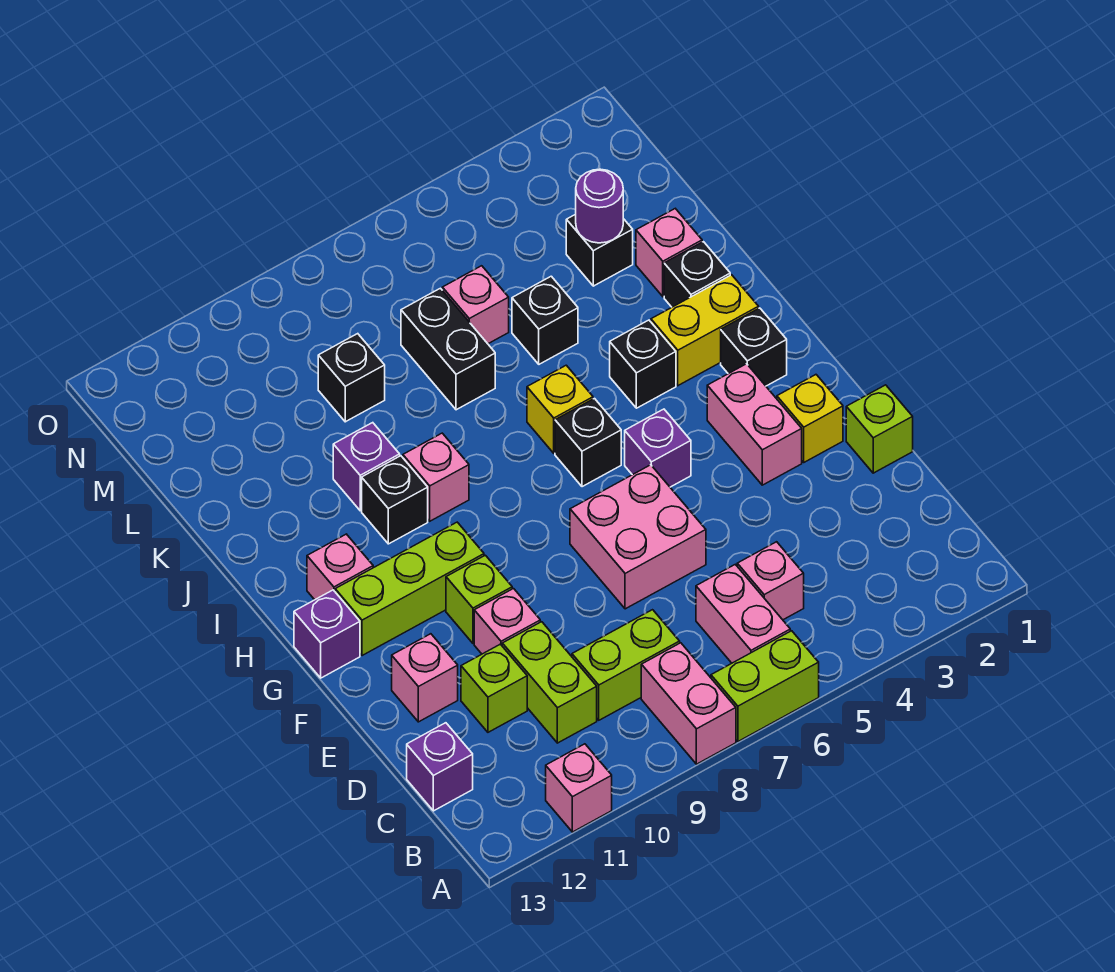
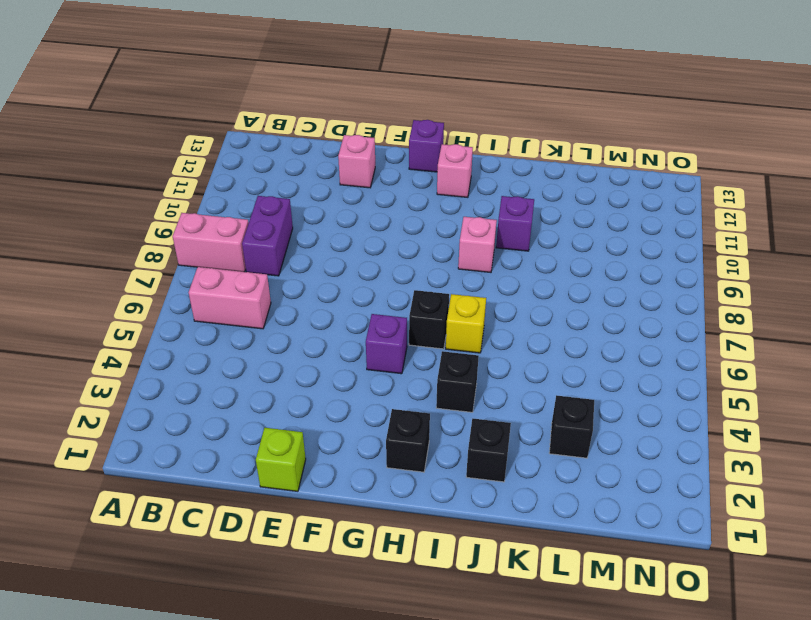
purple 1x2 brick [242,196,293,276] -> lime 1x2 brick [572,610,680,720]
none -> lime 1x2 brick [711,631,819,741]
none -> pink 1x1 brick [546,744,612,832]
none -> pink 1x1 brick [737,542,804,620]
none -> lime 1x2 brick [502,622,597,743]

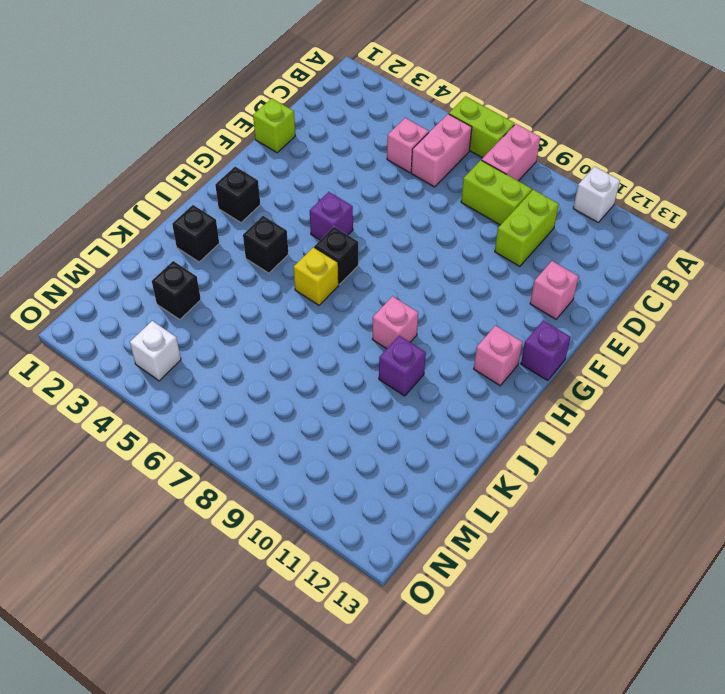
white 1x1 brick [573,166,620,222] -> pink 1x1 brick [546,744,612,832]
white 1x1 brick [130,321,181,381] -> none
none -> purple 1x1 brick [407,723,473,811]
none -> lime 1x1 brick [461,644,527,732]
none -> pink 2x2 brick [570,465,706,609]
none -> pink 1x1 brick [474,589,540,654]

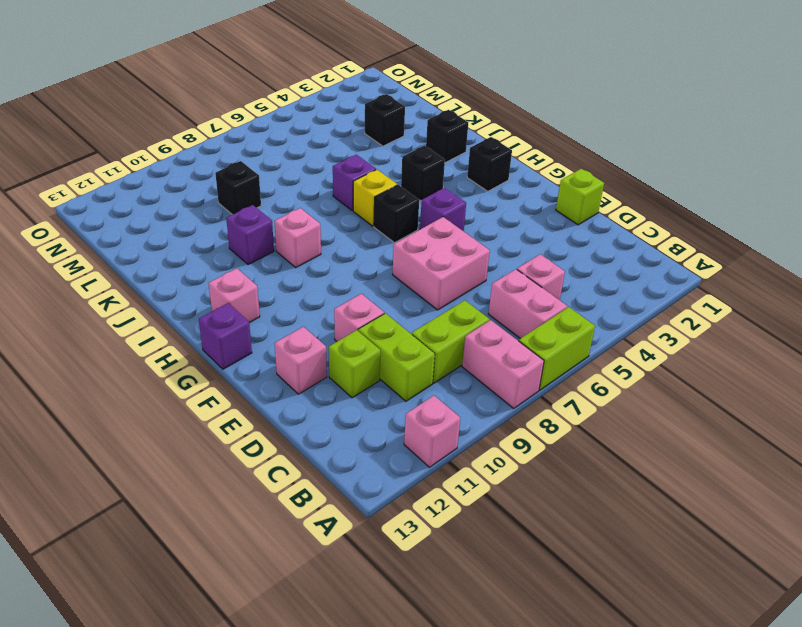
purple 1x1 brick [333,155,376,211] -> purple 1x1 brick moved to [407,723,473,811]
none -> yellow 1x1 brick [777,375,843,462]
none -> pink 1x2 brick [707,364,802,485]
none -> lime 1x1 brick [446,555,512,643]
none -> lime 1x3 brick [335,522,484,656]

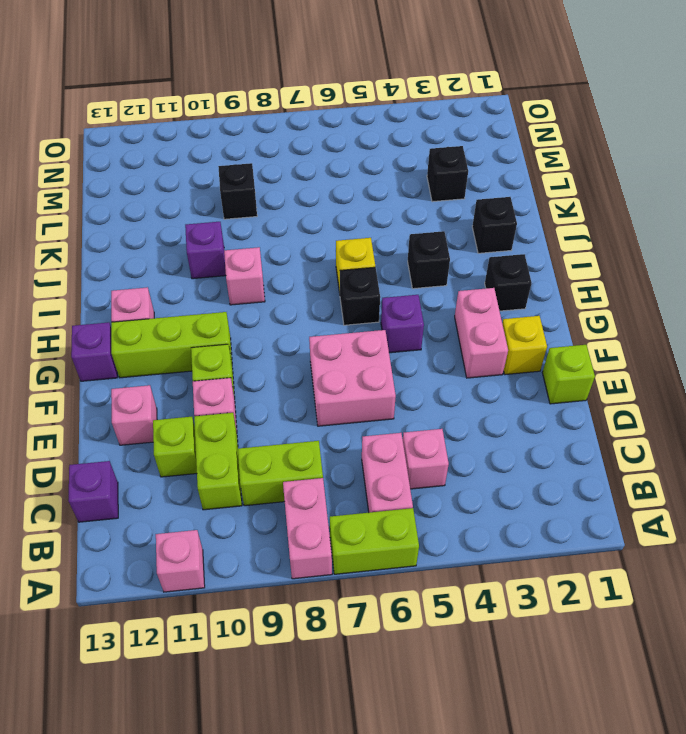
none -> yellow 1x2 brick [651,275,759,385]
none -> black 1x1 brick [362,456,428,544]
none -> pink 1x1 brick [636,209,702,297]
none -> black 1x1 brick [512,276,578,364]

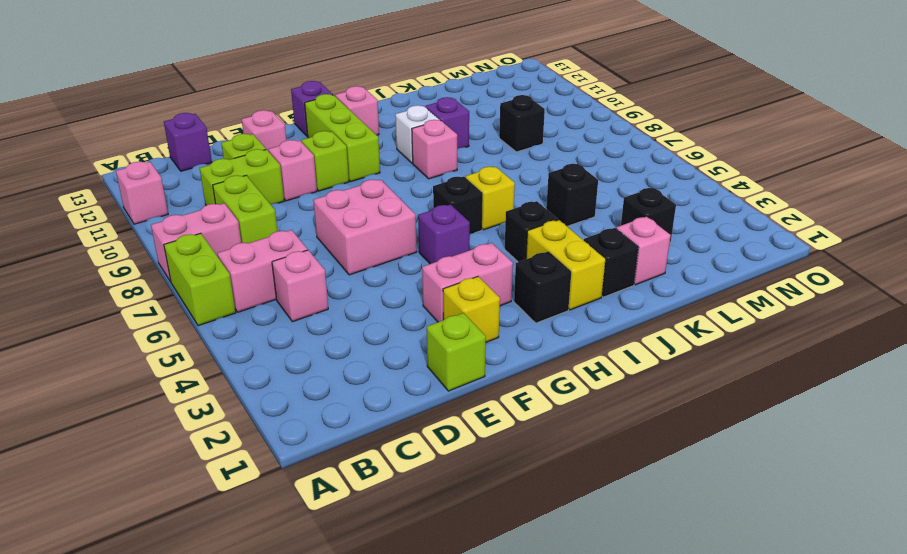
white 1x1 brick [395,105,439,163] -> black 1x1 brick [362,456,428,544]
none -> black 1x2 brick [401,288,495,410]
none -> pink 1x1 brick [442,266,509,344]
none -> purple 1x1 round brick [576,169,623,243]

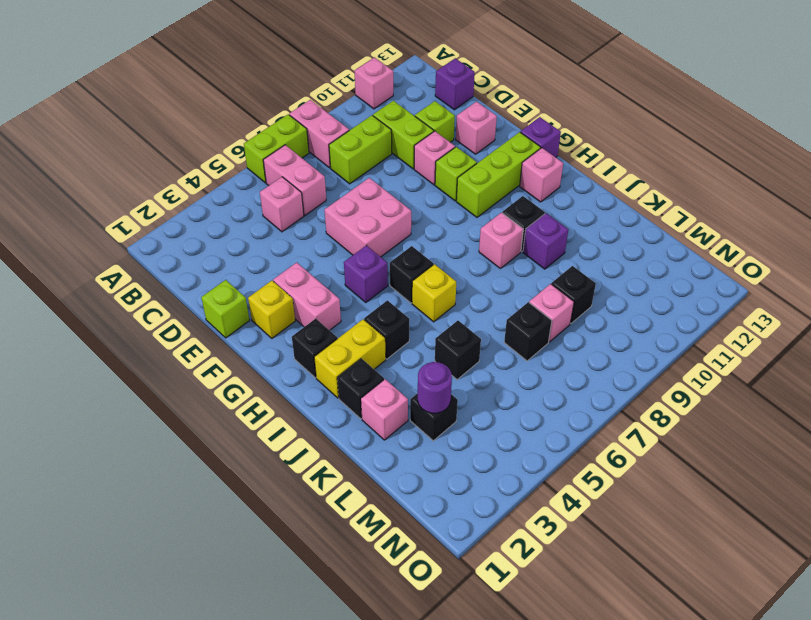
black 1x1 brick [504,302,552,361] -> black 1x2 brick [401,288,495,410]
pink 1x1 brick [529,284,574,342] -> pink 1x1 brick moved to [442,266,509,344]

